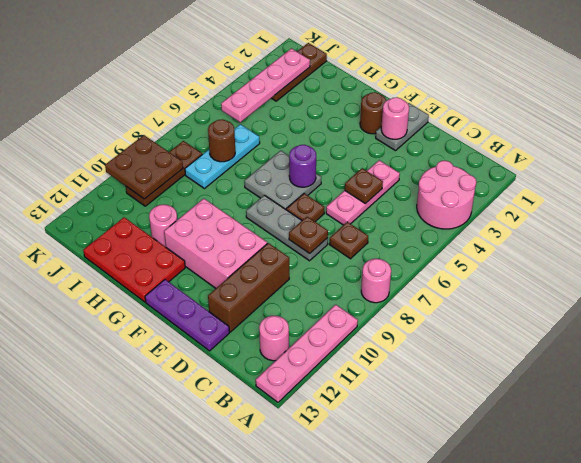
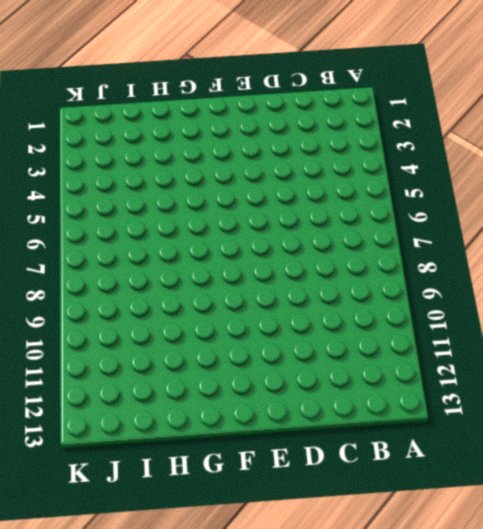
none -> pink 2x2 round brick [417,161,476,229]
none -> pink 1x1 round brick [361,259,391,303]
none -> pink 1x4 plate [256,305,358,402]

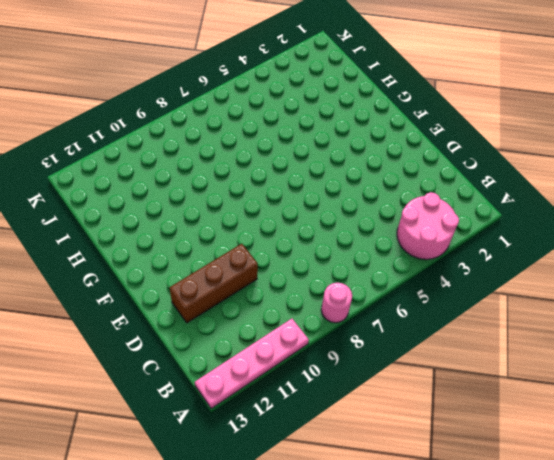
none -> pink 1x1 round brick [259,316,289,361]
none -> brown 1x1 plate [329,222,368,259]
none -> pink 1x3 plate [326,160,400,225]

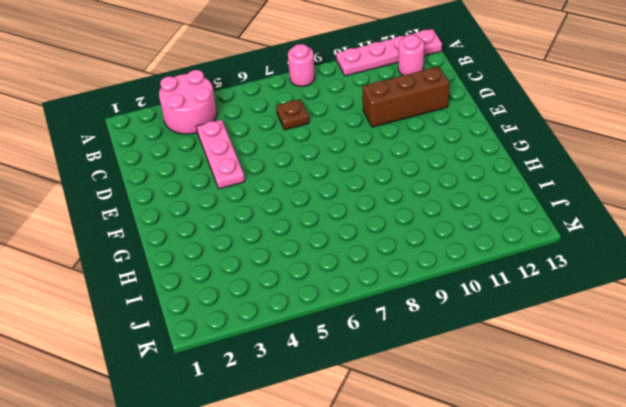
pink 1x3 plate [196,119,245,189] -> pink 1x3 plate turned to [326,160,400,225]
none -> grey 1x3 plate [246,195,328,261]
none -> purple 1x3 plate [145,280,229,351]
none -> grey 1x2 plate [376,103,429,151]

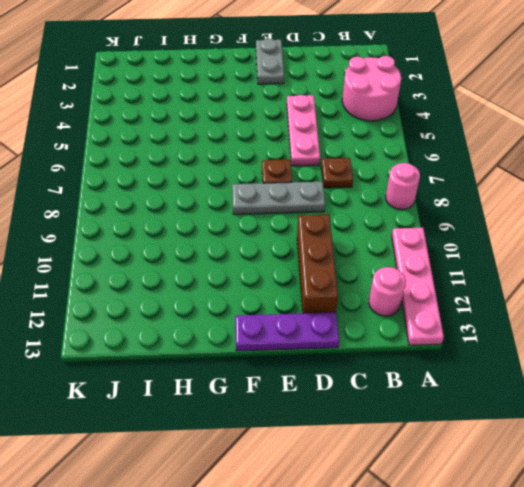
none -> pink 2x3 brick [164,199,267,288]
none -> brown 1x1 round brick [360,92,387,134]
none -> grey 2x2 plate [245,151,321,209]

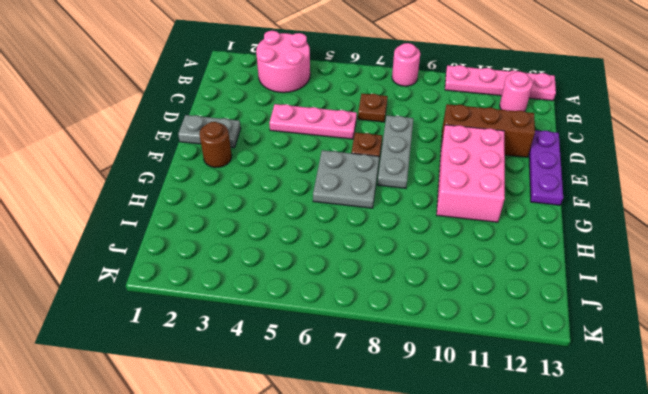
none -> red 2x3 plate [83,217,185,302]
none -> pink 1x1 round brick [149,205,177,247]
none -> cyan 1x3 plate [185,124,260,189]

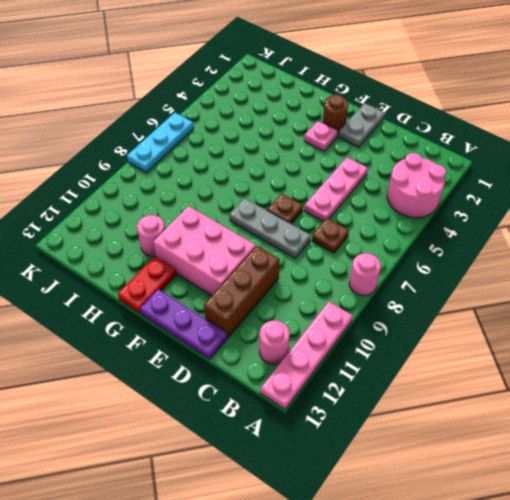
pink 1x1 plate [304,121,338,151] -> none
red 1x2 plate [118,256,176,313] -> red 2x3 plate [83,217,185,302]
cyan 1x3 plate [127,113,194,173] -> cyan 1x3 plate moved to [185,124,260,189]
none -> grey 2x2 plate [245,151,321,209]
none -> brown 1x3 plate [272,43,327,101]
none -> brown 1x3 plate [126,141,202,206]

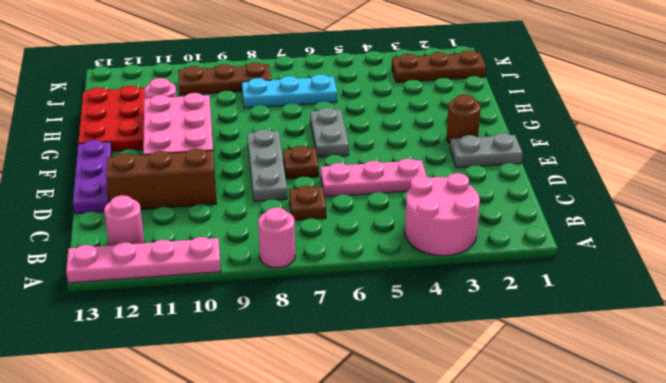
grey 1x2 plate [310,108,349,157] -> grey 2x2 plate [245,151,321,209]
none -> brown 1x1 plate [345,168,383,204]
none -> brown 1x1 plate [289,217,328,254]
none -> pink 1x1 round brick [381,97,409,139]

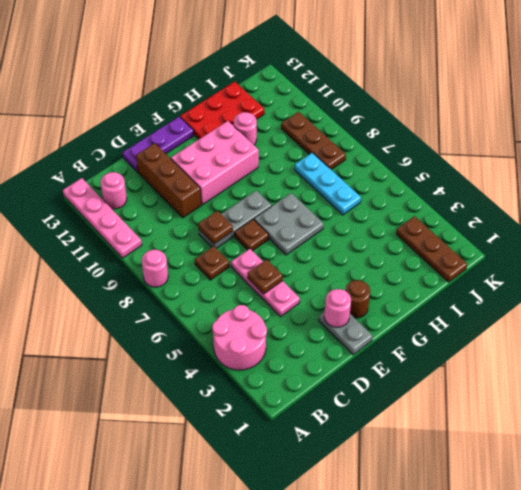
none -> purple 1x1 round brick [289,145,316,187]
none -> brown 1x1 round brick [208,119,235,162]
none -> pink 1x4 plate [221,48,310,122]

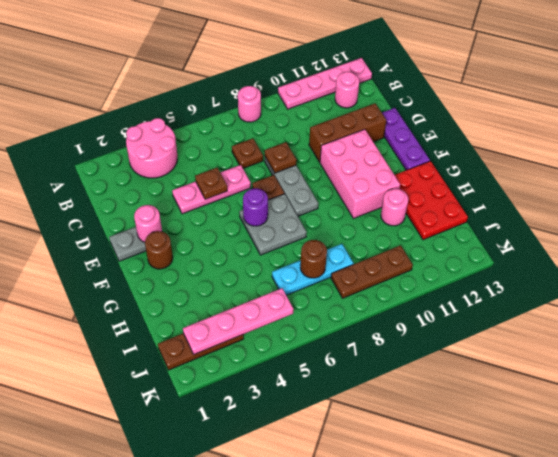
none -> brown 2x2 plate [105,135,183,199]

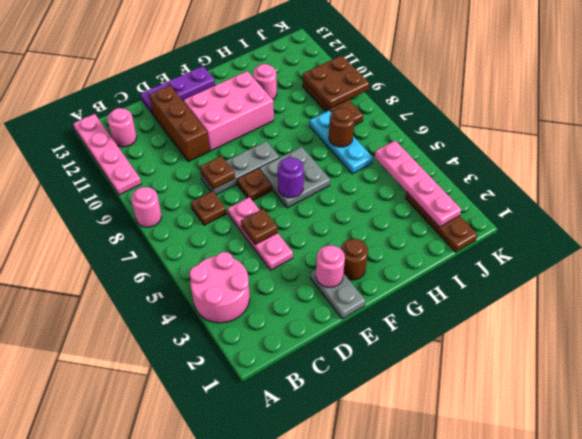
none -> red 2x3 plate [83,217,185,302]

